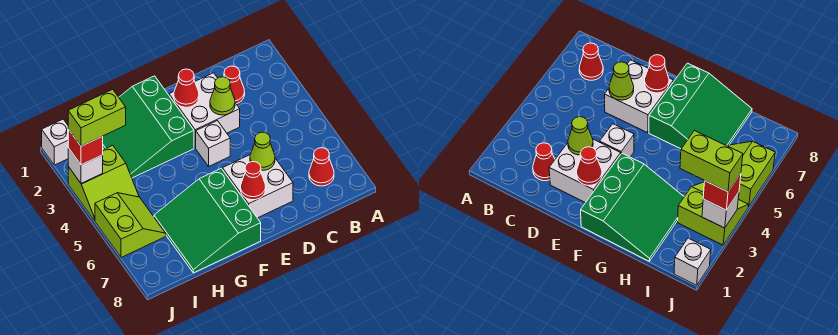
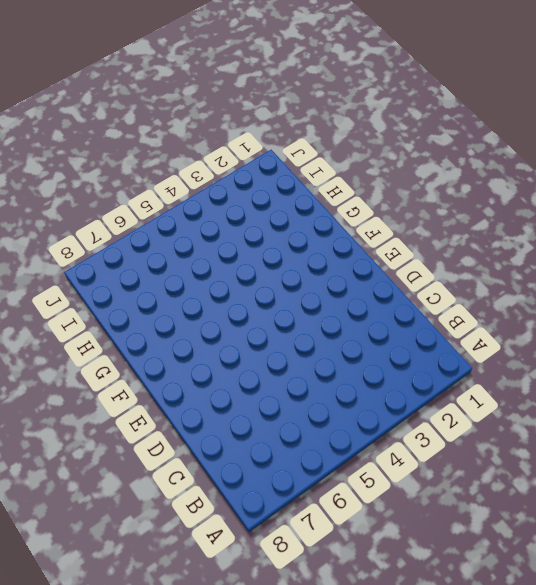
none -> red 1x1 cone [309,148,334,186]
none -> red 1x1 cone [224,66,245,104]
none -> white 2x2 brick [169,73,240,148]

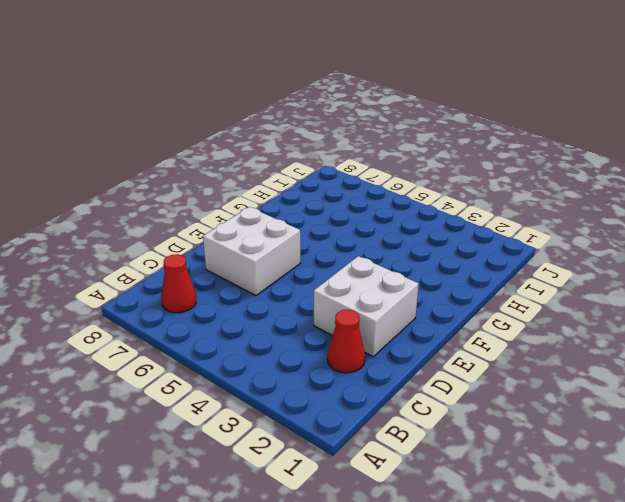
none -> white 1x1 brick [196,121,230,166]
none -> green 3x3 slope [103,76,194,178]
none -> green 3x3 slope [154,168,261,273]

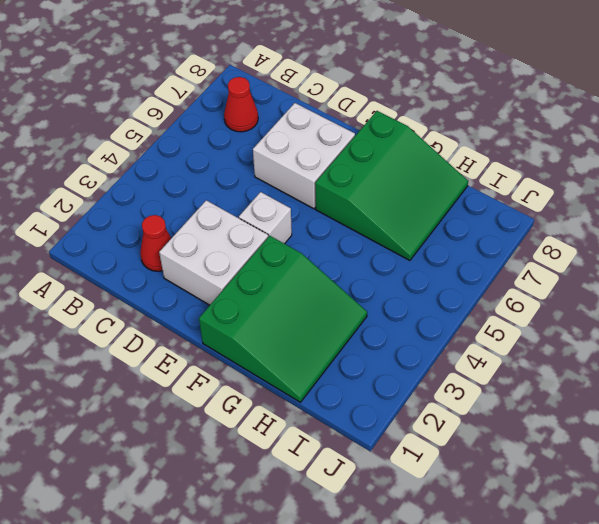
none -> lime 2x2 slope [68,145,139,221]
none -> lime 2x2 slope [95,193,166,258]
none -> white 1x1 brick [42,119,68,165]

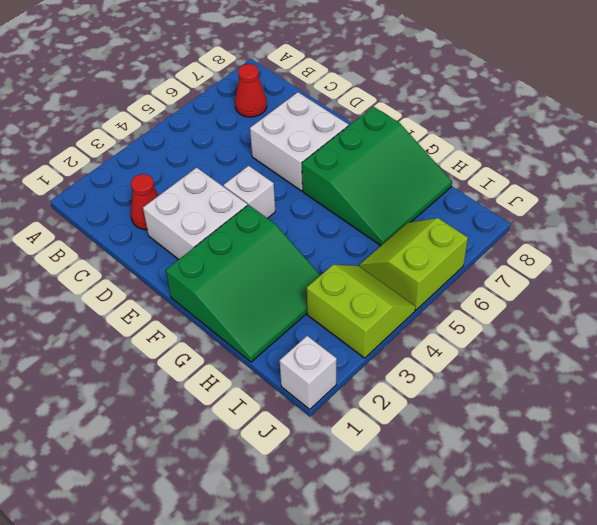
none -> lime 1x1 cone [210,77,235,115]
none -> lime 1x1 cone [250,132,275,170]
none -> red 1x1 cone [174,69,199,107]

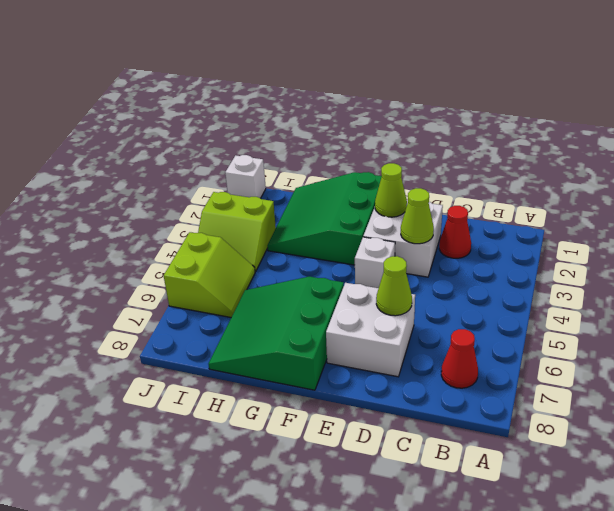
lime 1x1 cone [375,163,407,217] -> red 1x1 cone [174,69,199,107]
none -> red 1x1 cone [241,162,266,200]
none -> white 1x1 brick [68,148,103,183]
none -> red 1x1 brick [68,129,103,165]

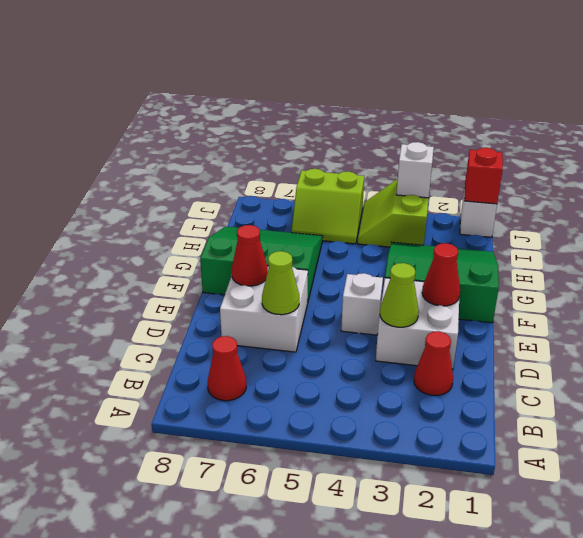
red 1x1 brick [464,148,503,204] -> red 1x1 brick moved to [68,129,103,165]
none -> lime 1x2 brick [68,89,126,146]

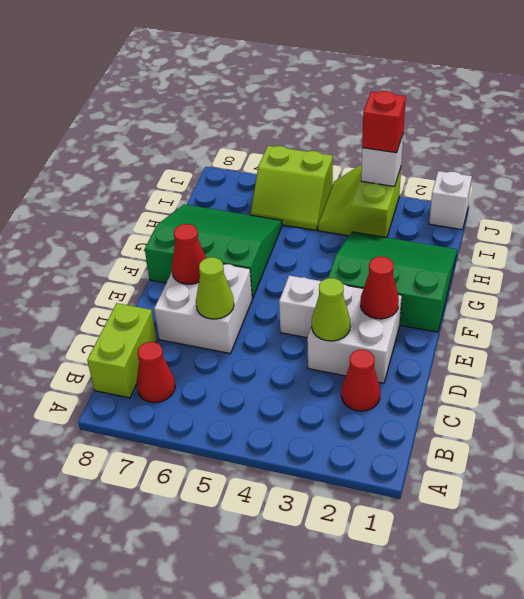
lime 1x2 brick [87,303,157,398] -> lime 1x2 brick moved to [68,89,126,146]

